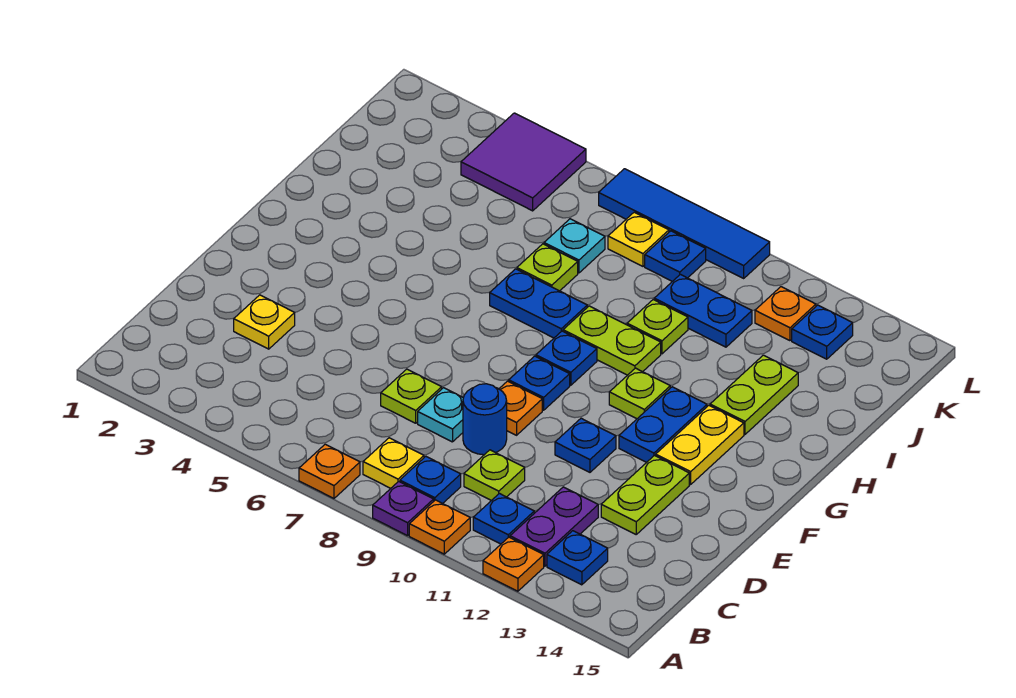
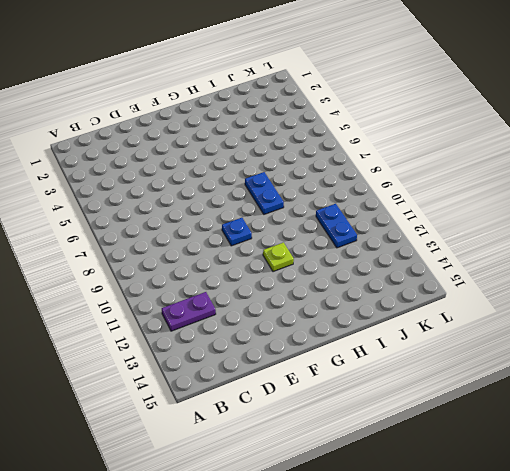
none -> orange 1x1 plate [299,444,360,498]
none -> purple 1x1 plate [373,481,434,536]
none -> orange 1x1 plate [409,500,470,554]
none -> orange 1x1 plate [483,537,544,591]

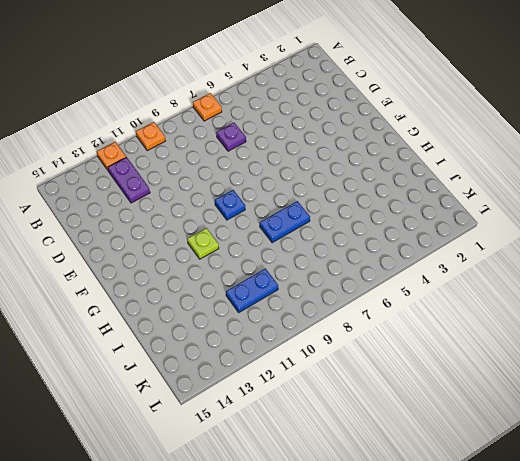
purple 1x1 plate [216,123,246,151] -> purple 1x1 plate moved to [373,481,434,536]
none -> yellow 1x1 plate [363,438,424,488]
none -> blue 1x1 plate [400,457,461,504]
none -> blue 1x1 plate [473,493,534,544]
none -> blue 1x1 plate [547,531,608,585]

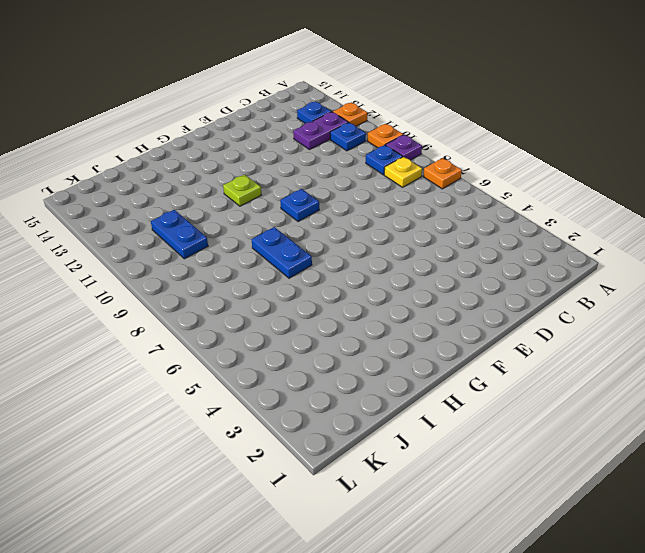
none -> lime 1x1 plate [464,450,525,501]
none -> yellow 1x1 plate [234,295,295,349]
none -> lime 1x1 plate [381,369,442,423]
none -> cyan 1x1 plate [418,388,463,442]

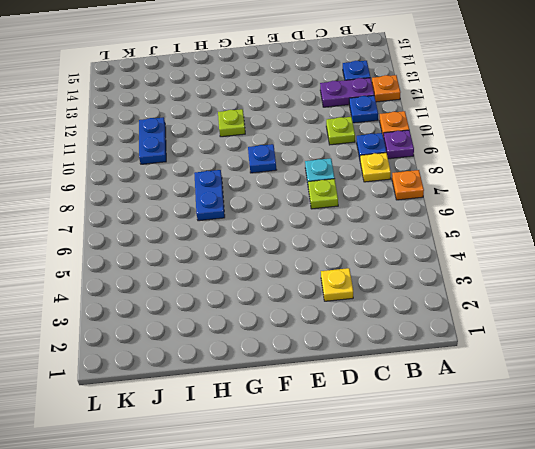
none -> blue 1x1 round brick [463,384,507,455]
none -> lime 1x2 plate [601,456,689,534]
none -> orange 1x1 plate [499,381,542,435]
none -> blue 1x1 plate [555,418,616,472]

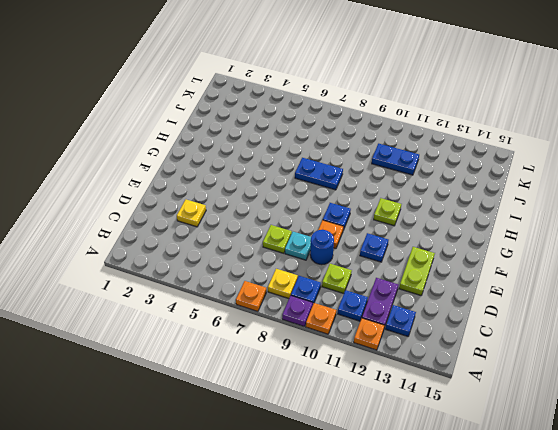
none -> blue 1x2 plate [619,387,707,462]
none -> yellow 1x2 plate [656,406,744,484]
none -> blue 1x1 plate [536,331,597,385]
none -> lime 1x2 plate [563,306,661,375]

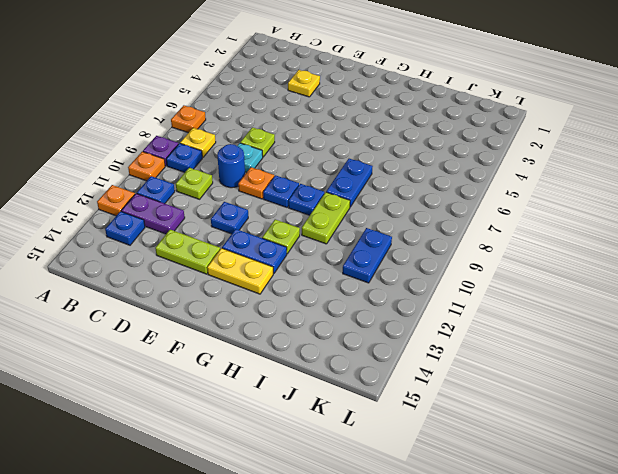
none -> lime 1x2 plate [710,355,798,434]
none -> lime 1x1 plate [517,244,578,291]
none -> lime 1x1 plate [627,300,688,354]
none -> cyan 1x1 plate [544,219,605,273]

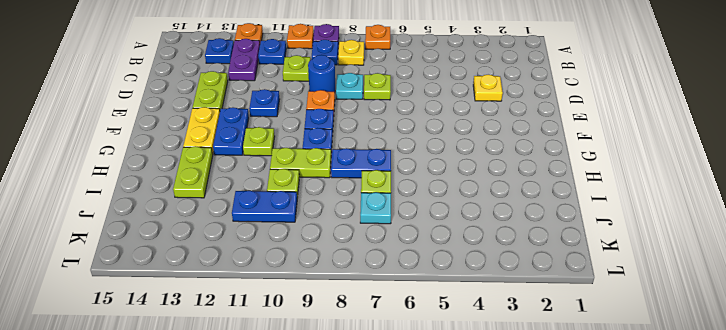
none -> purple 2x2 tile [461,113,586,211]
none -> yellow 1x1 plate [608,212,669,266]
none -> blue 1x1 plate [645,231,706,281]
none -> orange 1x1 plate [755,287,816,341]

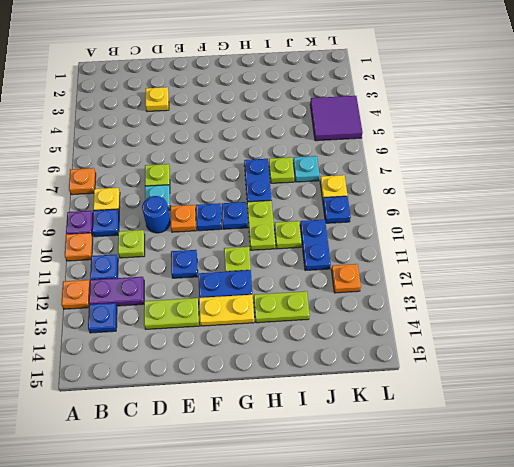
none -> blue 1x1 plate [792,305,853,359]
none -> blue 1x4 tile [599,169,770,278]

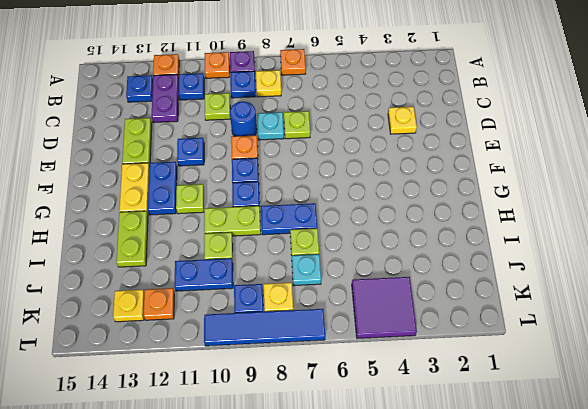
yellow 1x1 plate [113,290,144,322] -> blue 1x1 plate [792,305,853,359]

